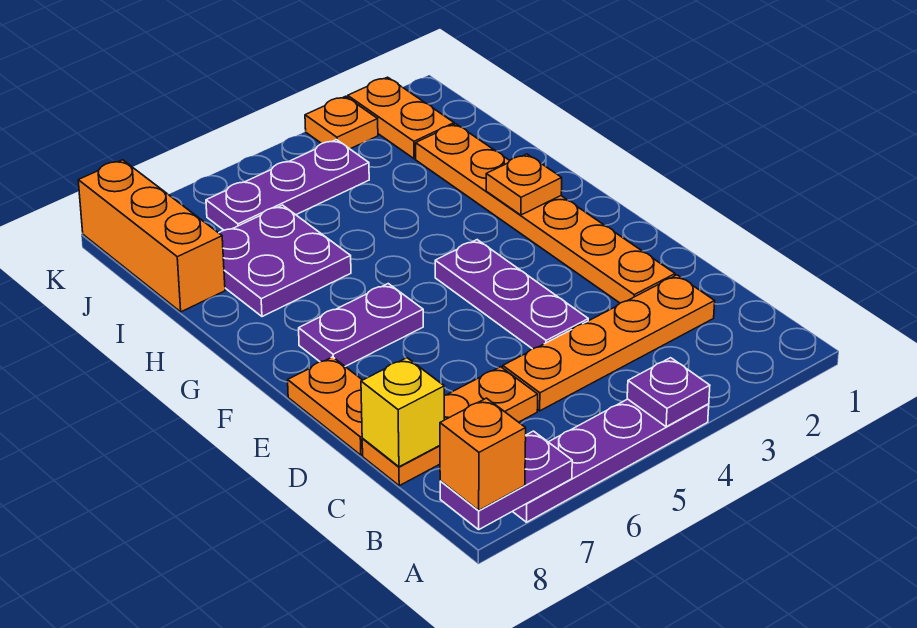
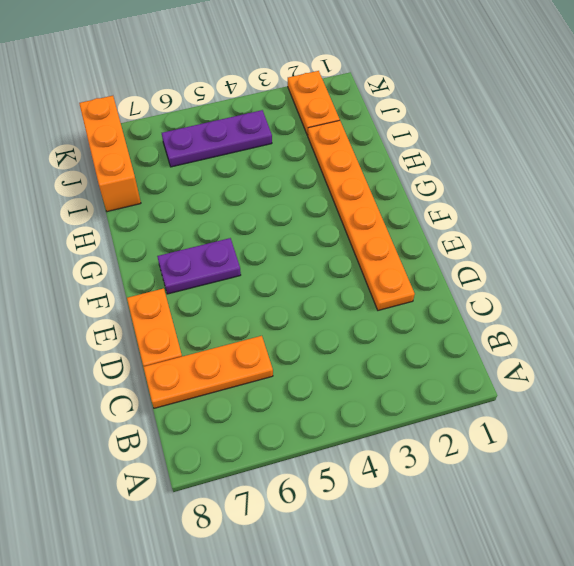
none -> purple 1x4 plate [512,399,709,522]
none -> orange 1x4 plate [503,275,715,411]
none -> purple 1x3 plate [435,240,588,349]

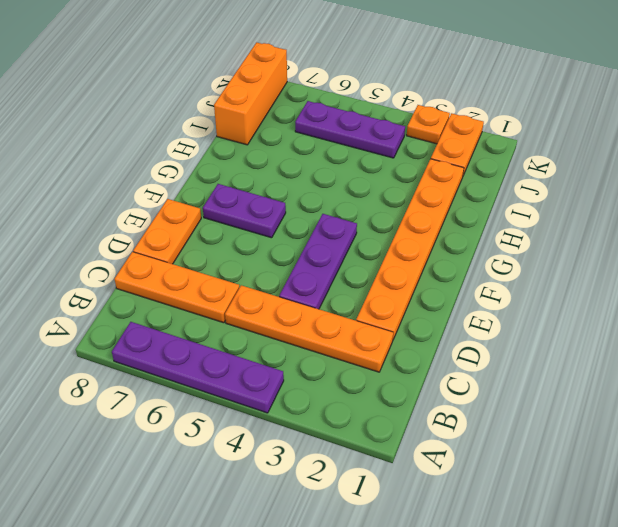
none -> purple 2x2 plate [219,205,351,317]
none -> purple 1x1 plate [627,358,710,427]
none -> purple 1x2 plate [440,431,572,530]

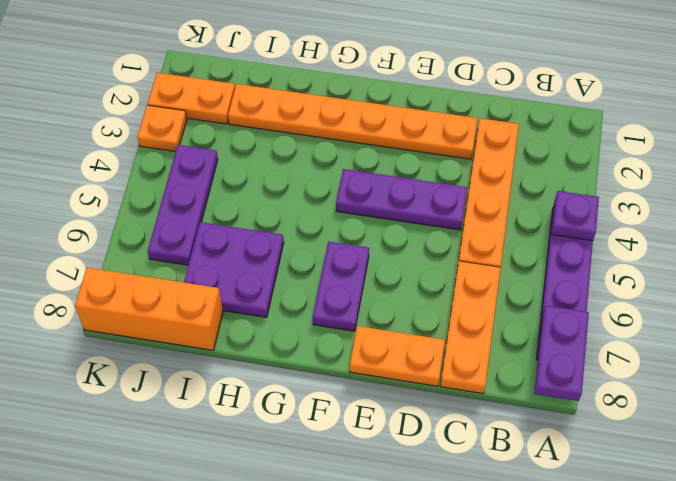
none -> yellow 1x1 brick [361,358,444,467]
none -> orange 1x1 plate [486,154,562,215]
none -> orange 1x1 brick [440,398,526,511]

